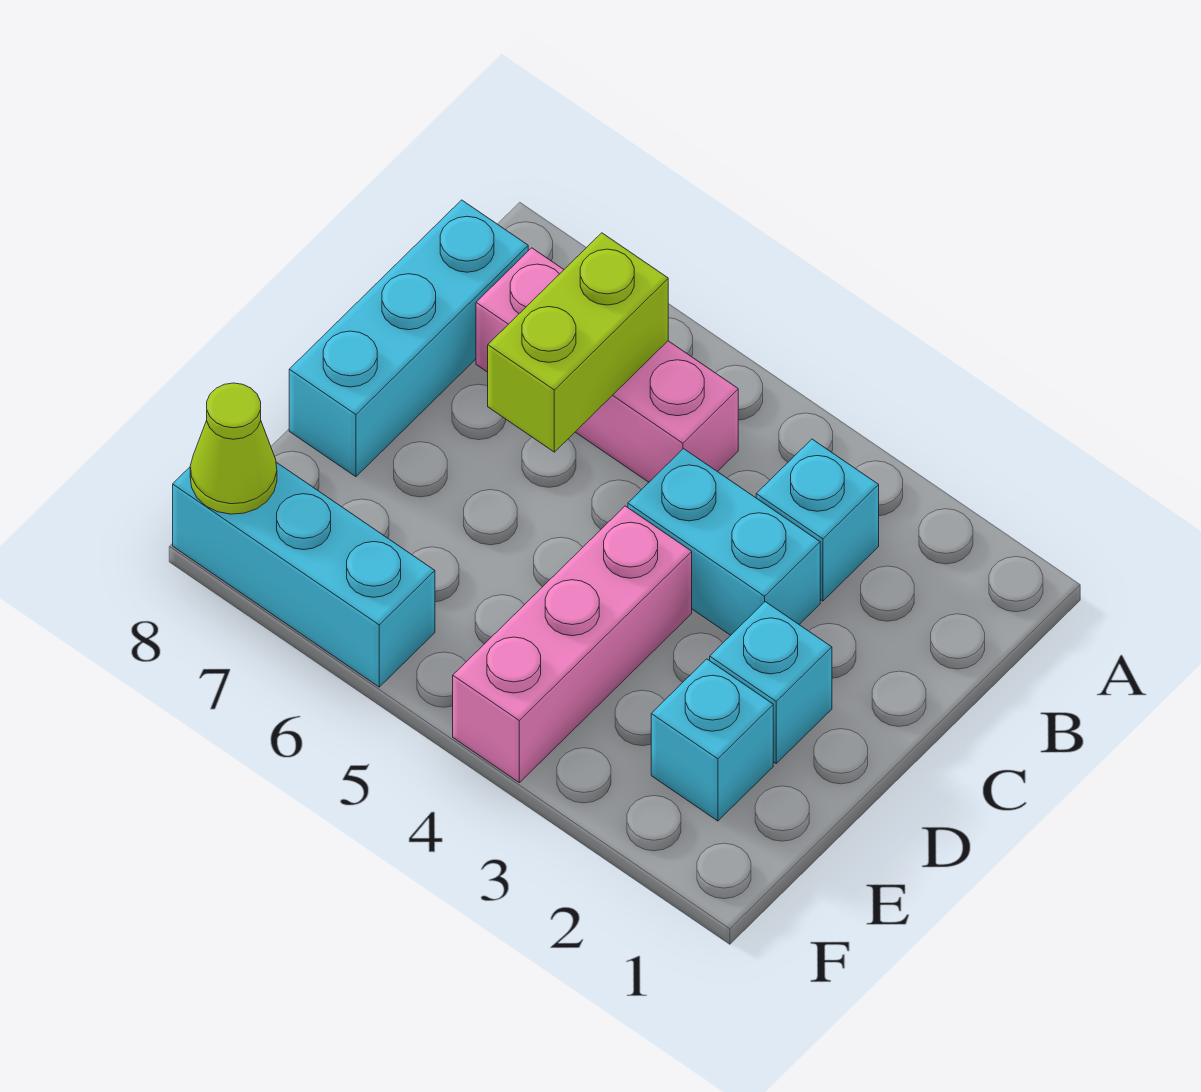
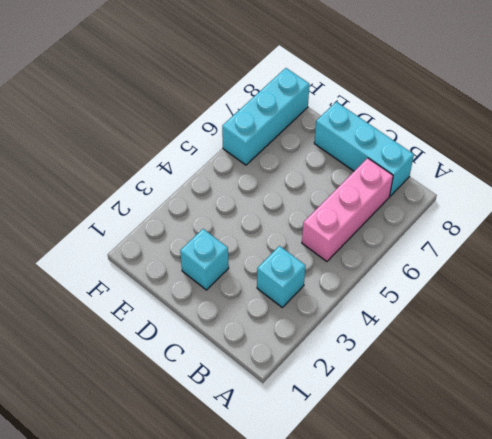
none -> cyan 1x2 brick [628,449,820,635]
none -> pink 1x3 brick [453,506,692,782]

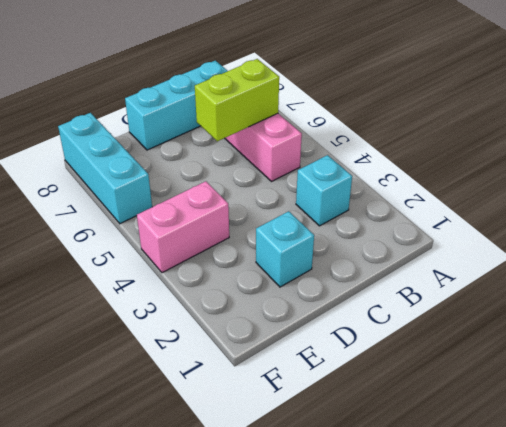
pink 1x2 brick [137,181,229,273] -> pink 1x3 brick [453,506,692,782]
none -> cyan 1x2 brick [628,449,820,635]
none -> cyan 1x1 brick [651,659,773,821]

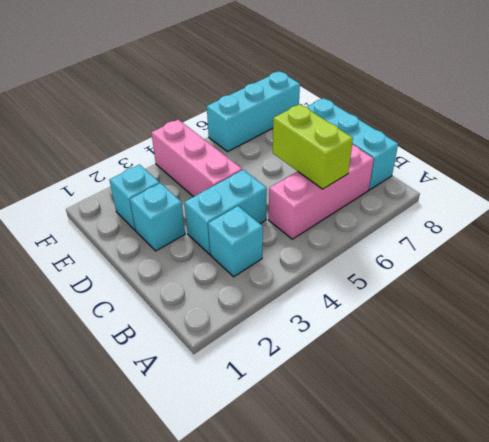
none -> lime 1x1 cone [190,383,277,514]

